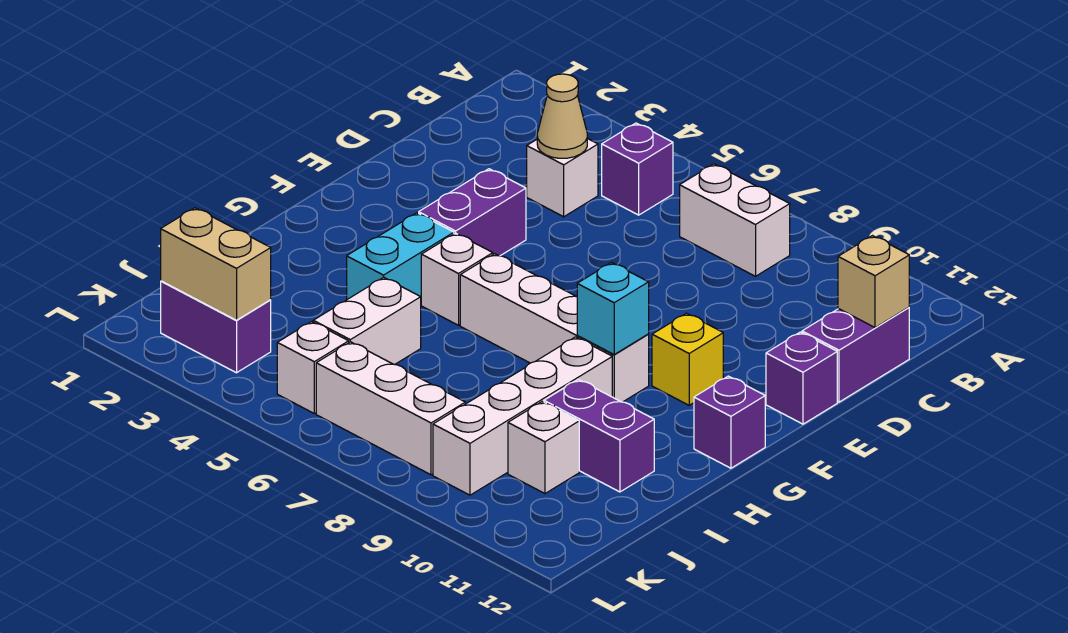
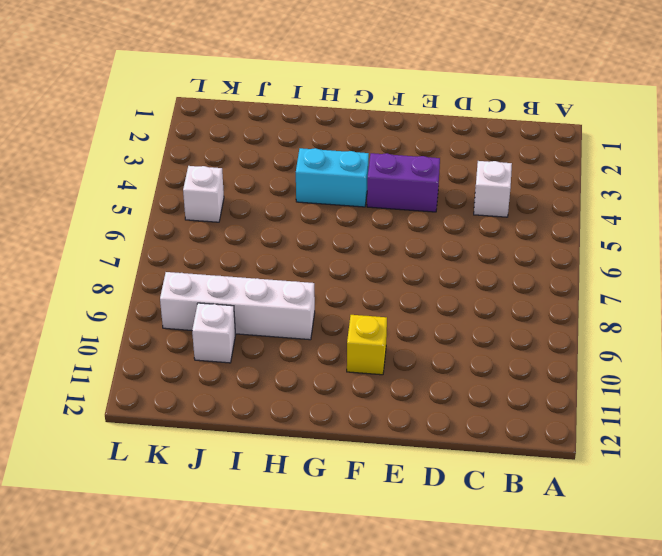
none -> purple 1x1 brick [602,123,673,215]
none -> white 1x2 brick [680,164,790,276]
none -> purple 1x2 brick [802,307,909,402]

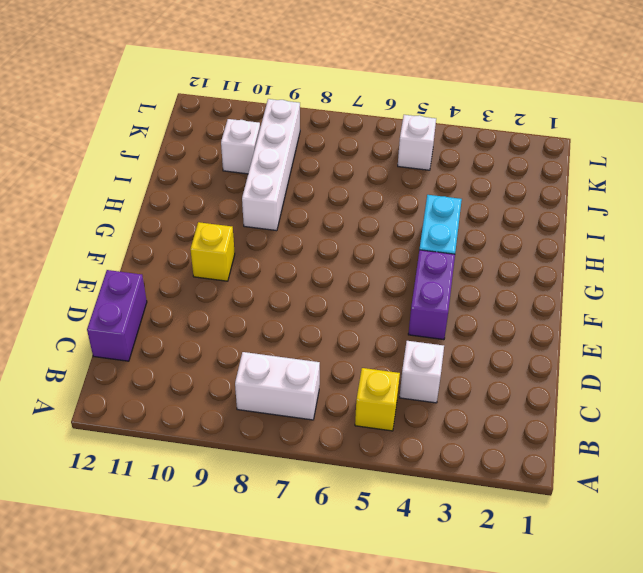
yellow 1x1 brick [355,368,400,431] -> purple 1x1 brick [602,123,673,215]
none -> purple 1x1 brick [766,332,837,424]
none -> white 1x1 brick [421,233,493,325]
none -> white 1x4 brick [460,254,649,402]

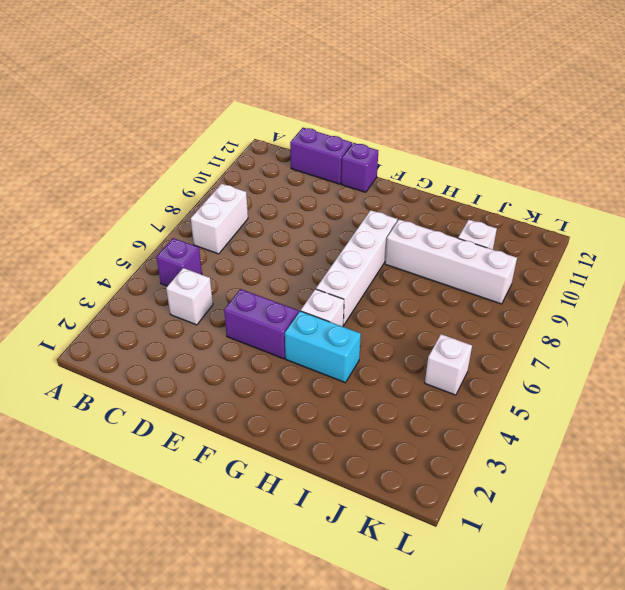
none -> yellow 1x1 brick [652,313,723,405]
none -> purple 1x1 brick [694,376,765,468]
none -> white 1x2 brick [313,277,421,365]

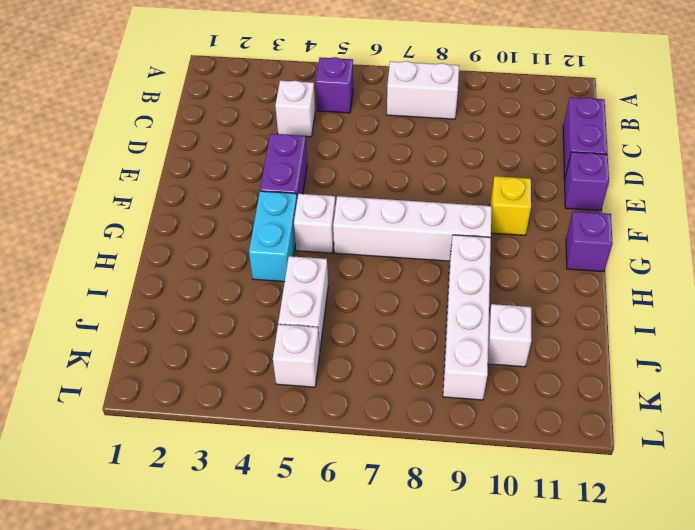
none -> purple 1x2 brick [544,379,654,492]
none -> purple 1x2 brick [161,281,271,373]
none -> white 1x3 brick [316,342,465,475]

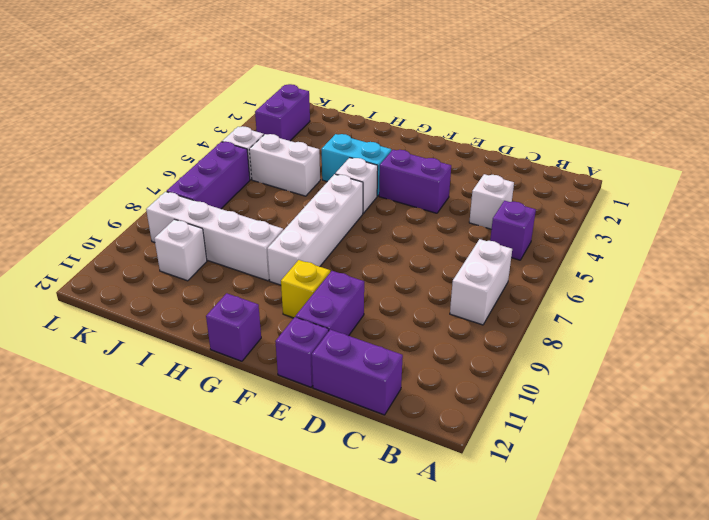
purple 1x2 brick [296,271,364,336] -> purple 1x2 brick moved to [544,379,654,492]
purple 1x3 brick [167,142,250,209] -> white 1x3 brick [316,342,465,475]
none -> tan 1x1 cone [537,74,587,158]
none -> tan 1x1 brick [838,236,909,328]
none -> cyan 1x1 brick [577,263,649,354]

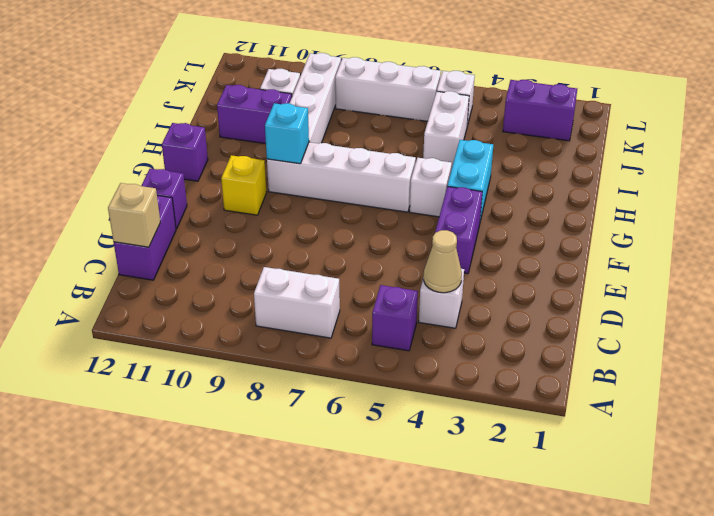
none -> tan 1x2 brick [161,208,271,320]

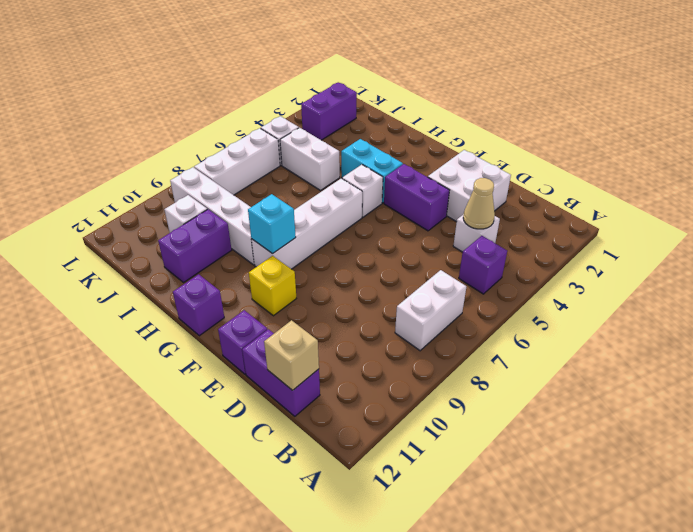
white 2x2 brick [428,150,511,222] -> none
none -> tan 1x2 brick [161,208,271,320]

